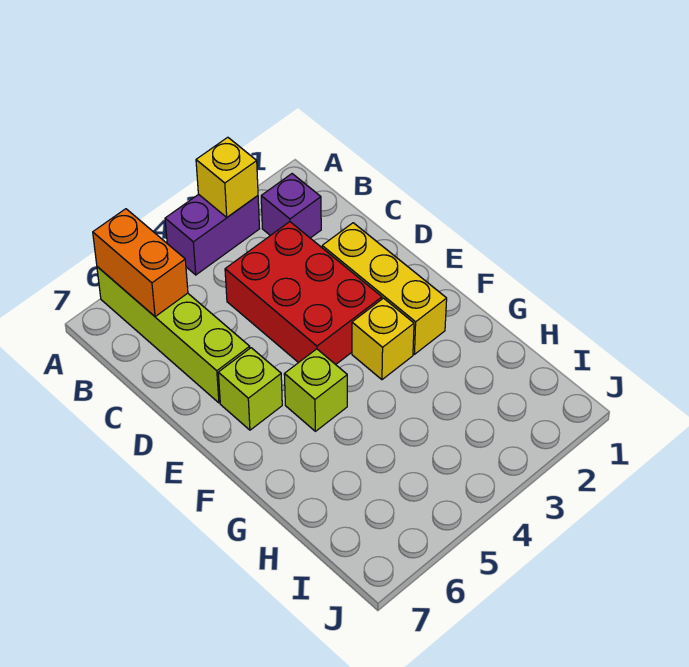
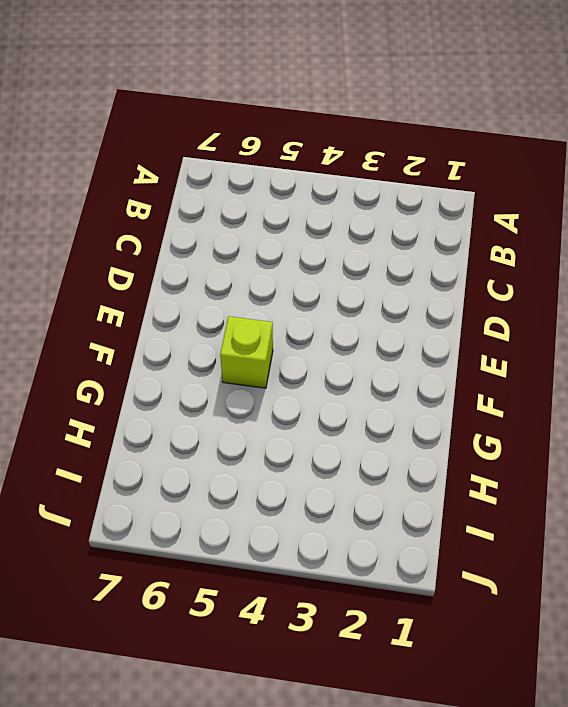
none -> purple 1x2 brick [165,194,260,275]
none -> lime 1x4 brick [97,267,250,403]

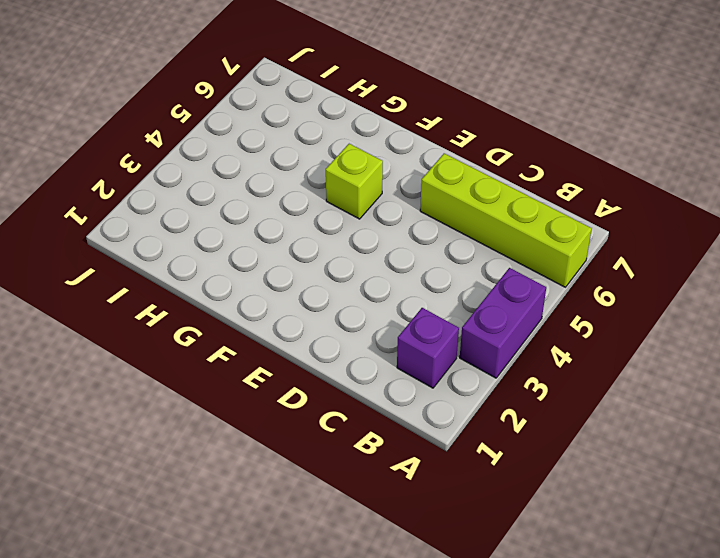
none -> red 2x3 brick [225,222,382,365]
none -> yellow 1x3 brick [322,223,447,354]

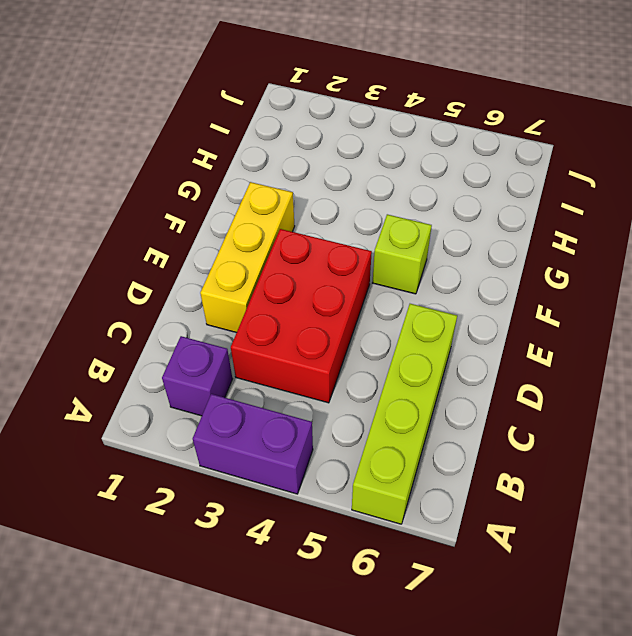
none -> lime 1x1 brick [218,348,282,430]
none -> yellow 1x1 brick [352,298,414,380]

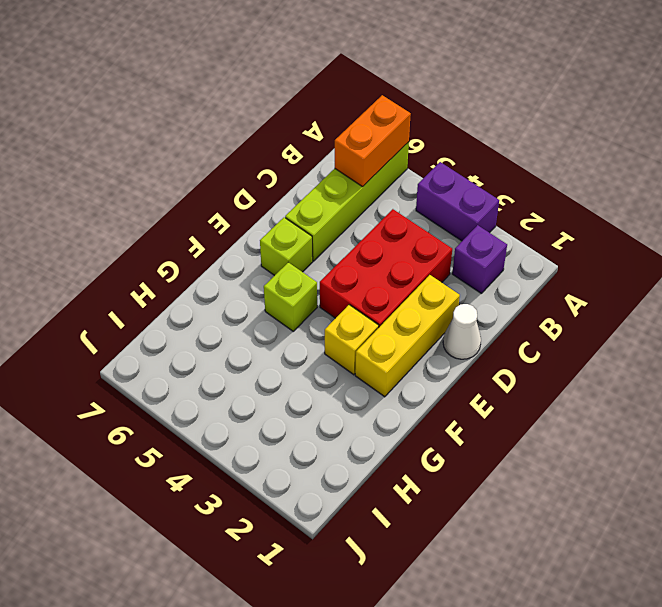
white 1x1 cone [443,304,481,359] -> none
none -> yellow 1x1 brick [196,137,258,217]

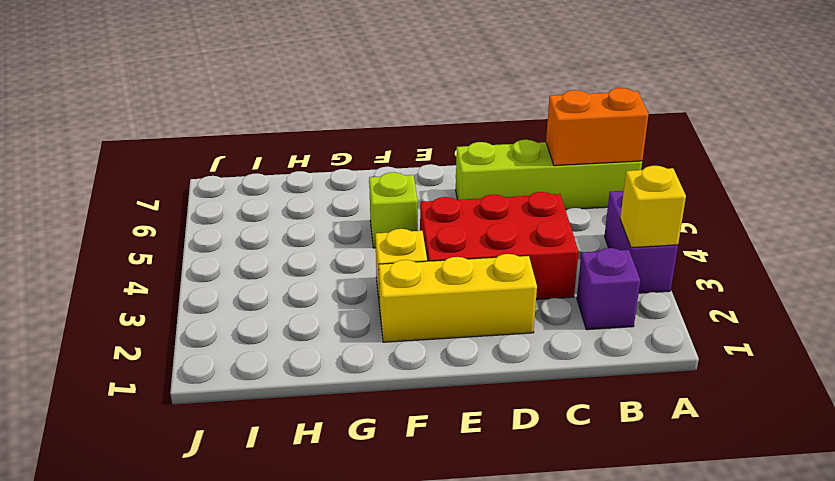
none -> lime 1x1 brick [218,348,282,430]

